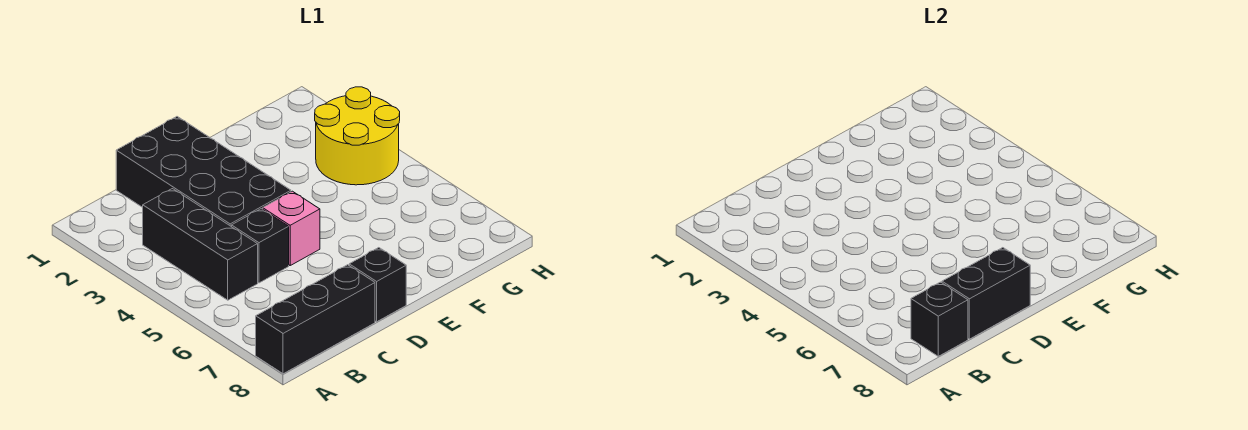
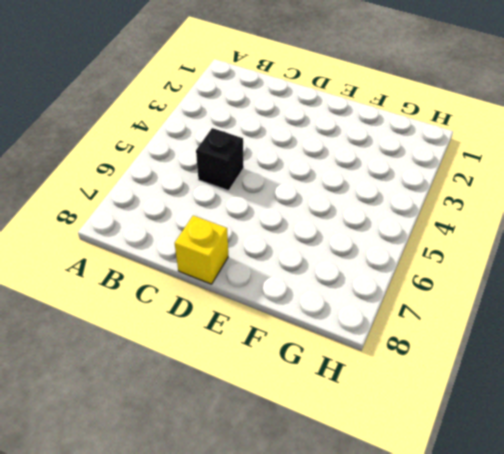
yellow 1x1 brick [175,216,228,284] -> black 1x1 brick [349,248,406,322]
none -> black 1x3 brick [256,265,375,374]
none -> black 1x3 brick [143,189,258,300]

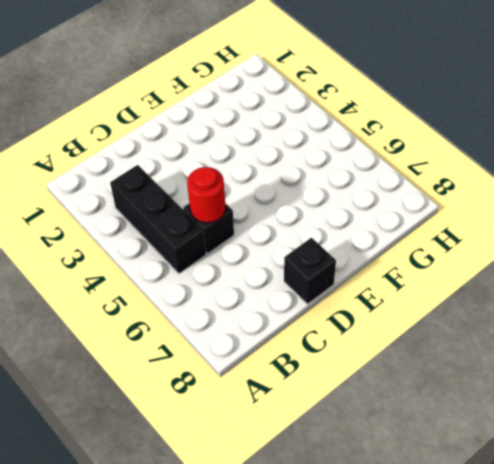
red 1x1 round brick [187,167,225,223] -> none
none -> black 1x3 brick [256,265,375,374]
none -> black 2x4 brick [116,117,291,227]

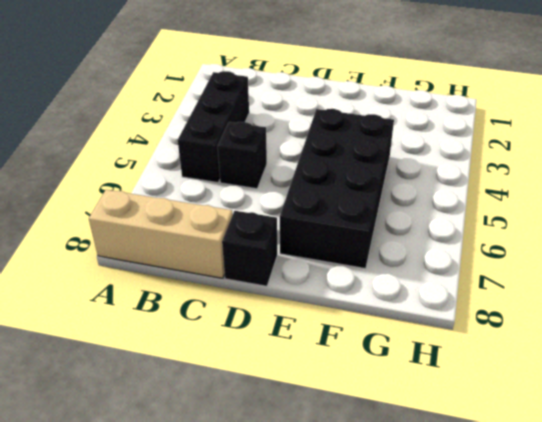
tan 1x3 brick [89,190,233,278] -> black 1x3 brick [256,265,375,374]
black 2x4 brick [280,109,394,269] -> black 2x4 brick moved to [116,117,291,227]
none -> pink 1x1 brick [263,191,320,265]
none -> yellow 2x2 round brick [315,87,400,185]

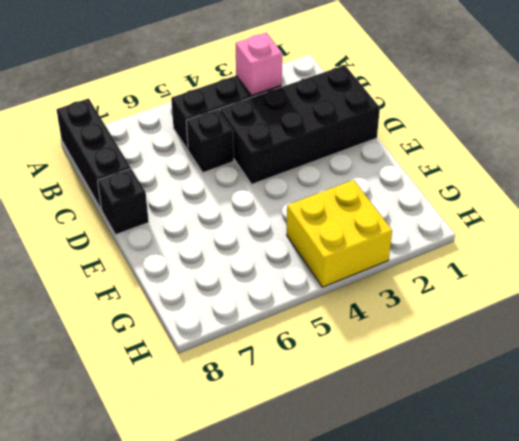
pink 1x1 brick [236,33,282,96] -> pink 1x1 brick moved to [263,191,320,265]
yellow 2x2 brick [287,180,392,287] -> yellow 2x2 round brick [315,87,400,185]
none -> black 1x1 brick [911,282,968,356]
none -> black 1x2 brick [942,248,1030,339]

